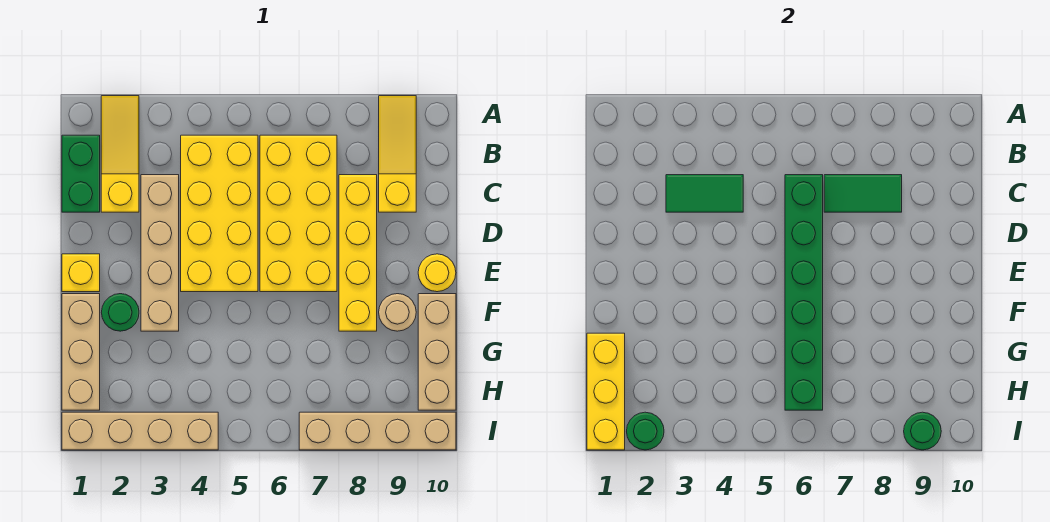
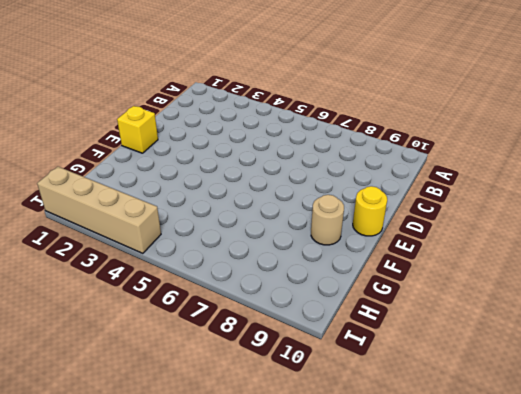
none -> yellow 1x3 slope [101,96,139,212]
none -> yellow 1x3 slope [379,96,416,212]
none -> green 1x2 brick [62,135,100,212]

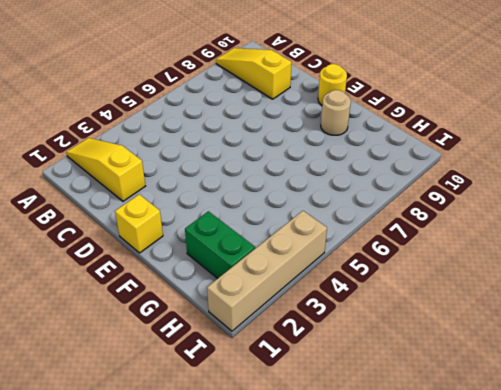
green 1x2 brick [185,211,255,278] -> green 1x2 brick moved to [62,135,100,212]
none -> yellow 2x4 brick [181,135,258,292]
none -> yellow 2x4 brick [260,135,337,292]
none -> tan 1x4 brick [141,175,179,331]

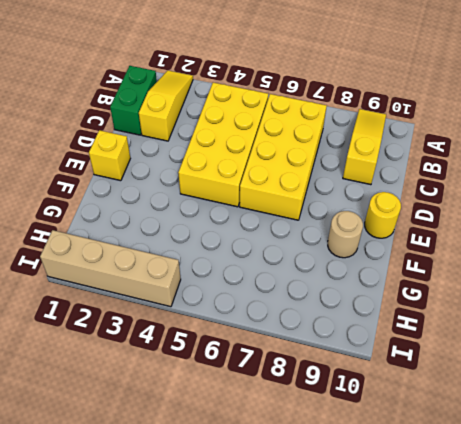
none -> tan 1x4 brick [141,175,179,331]
none -> yellow 1x4 brick [339,175,377,331]
none -> tan 1x3 brick [62,294,100,410]

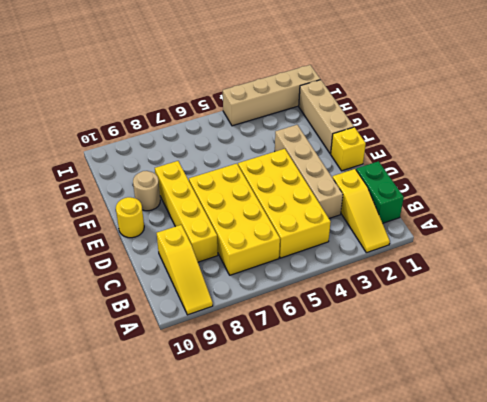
none -> green 1x1 round brick [101,294,139,331]
none -> tan 1x3 brick [418,294,456,410]
none -> tan 1x4 brick [299,412,456,450]

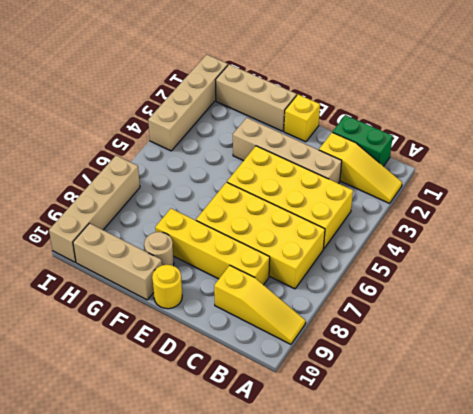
none -> green 1x1 round brick [101,294,139,331]
none -> green 1x2 tile [666,175,743,212]
none -> green 1x6 brick [785,175,823,410]

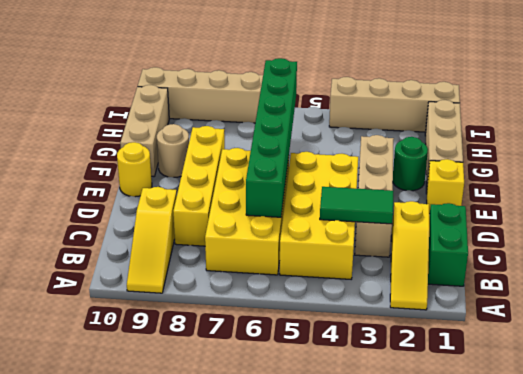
none -> green 1x2 tile [824,175,902,212]
none -> yellow 1x3 brick [587,333,625,450]
none -> green 1x1 round brick [627,412,664,450]

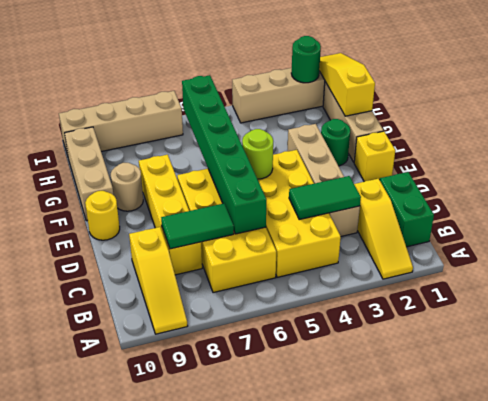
lime 1x1 round brick [242,129,273,179] -> none
yellow 1x3 slope [319,53,375,116] -> yellow 1x3 brick [587,333,625,450]
none -> green 1x1 round brick [904,412,941,450]

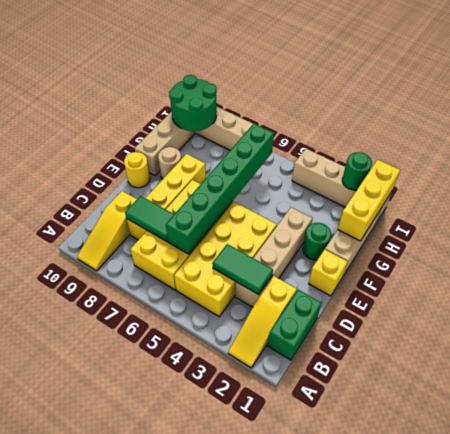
green 2x2 round brick [169,75,217,131] -> green 1x1 round brick [904,412,941,450]

